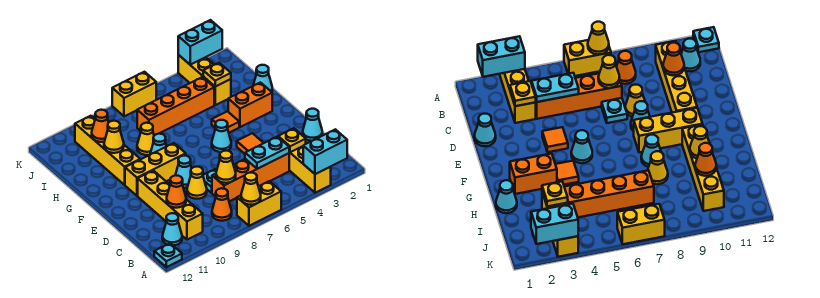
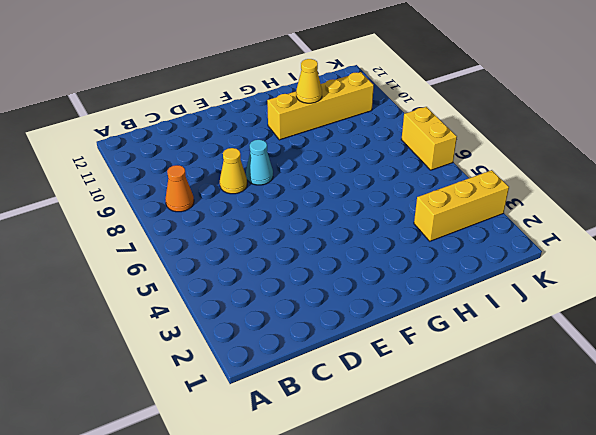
none -> yellow 1x3 brick [289,146,331,193]
none -> yellow 1x2 brick [237,181,281,226]
none -> cyan 1x1 plate [154,243,182,267]
none -> yellow 1x4 brick [138,170,203,240]

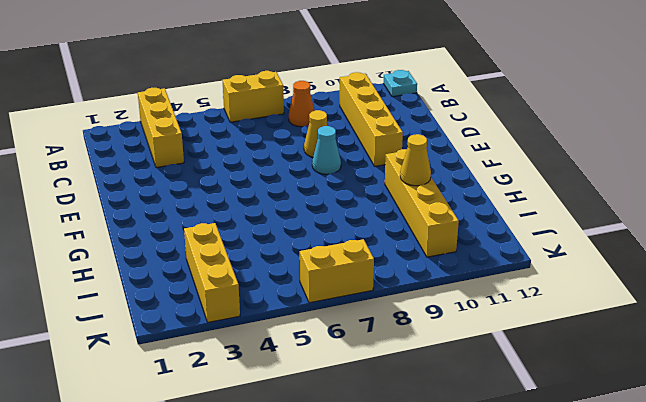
none -> cyan 1x1 cone [162,213,182,245]
none -> orange 1x4 brick [212,153,289,201]
none -> cyan 1x1 cone [303,109,322,141]
none -> cyan 1x1 plate [203,169,217,193]

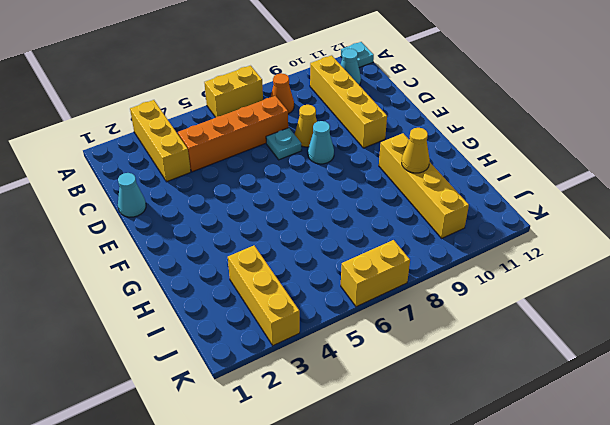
none -> orange 1x1 tile [237,133,263,154]
none -> cyan 1x1 cone [212,120,231,152]
none -> yellow 1x3 brick [125,143,186,196]
none -> orange 1x2 brick [228,82,272,127]

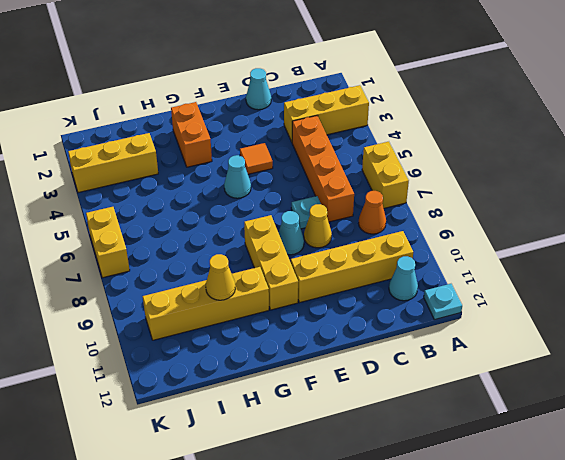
none -> orange 1x1 tile [212,111,239,133]
none -> cyan 1x1 cone [150,134,167,155]
none -> cyan 1x1 cone [253,65,272,92]
none -> yellow 1x1 cone [137,123,154,155]

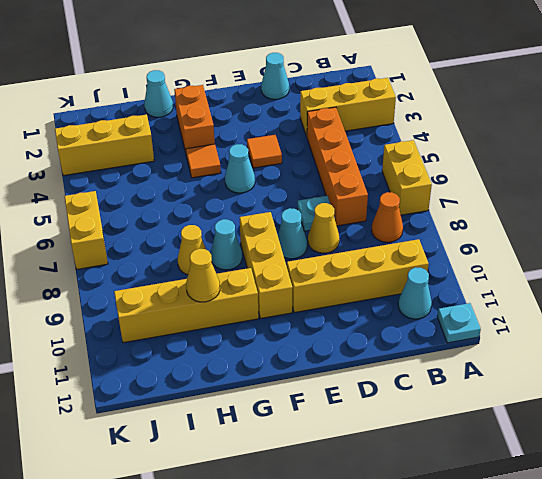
none -> orange 1x4 brick [137,77,214,136]
none -> cyan 1x2 brick [303,129,347,174]
none -> yellow 1x1 cone [241,172,261,205]
none -> yellow 1x1 plate [278,128,306,152]

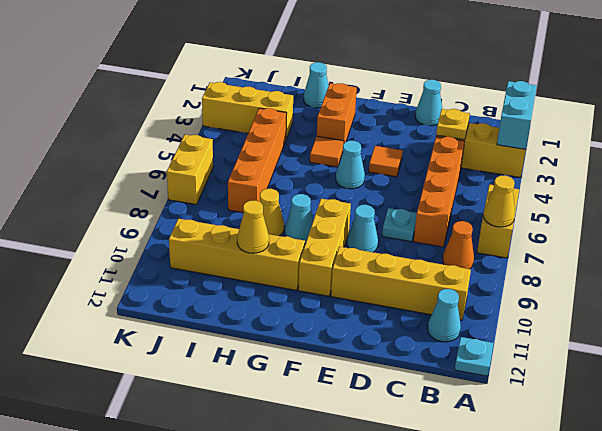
none -> yellow 1x1 cone [187,167,207,199]
none -> cyan 1x2 plate [245,137,289,169]
none -> yellow 1x1 cone [216,151,236,183]
none -> orange 1x1 cone [167,175,186,208]

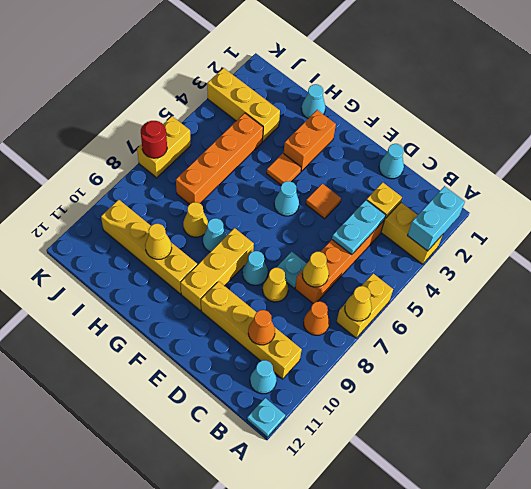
red 1x1 round brick [141,121,167,158] -> none
none -> yellow 1x1 plate [203,63,231,87]
none -> orange 1x1 cone [92,110,109,142]
none -> cyan 1x2 brick [178,20,222,65]

